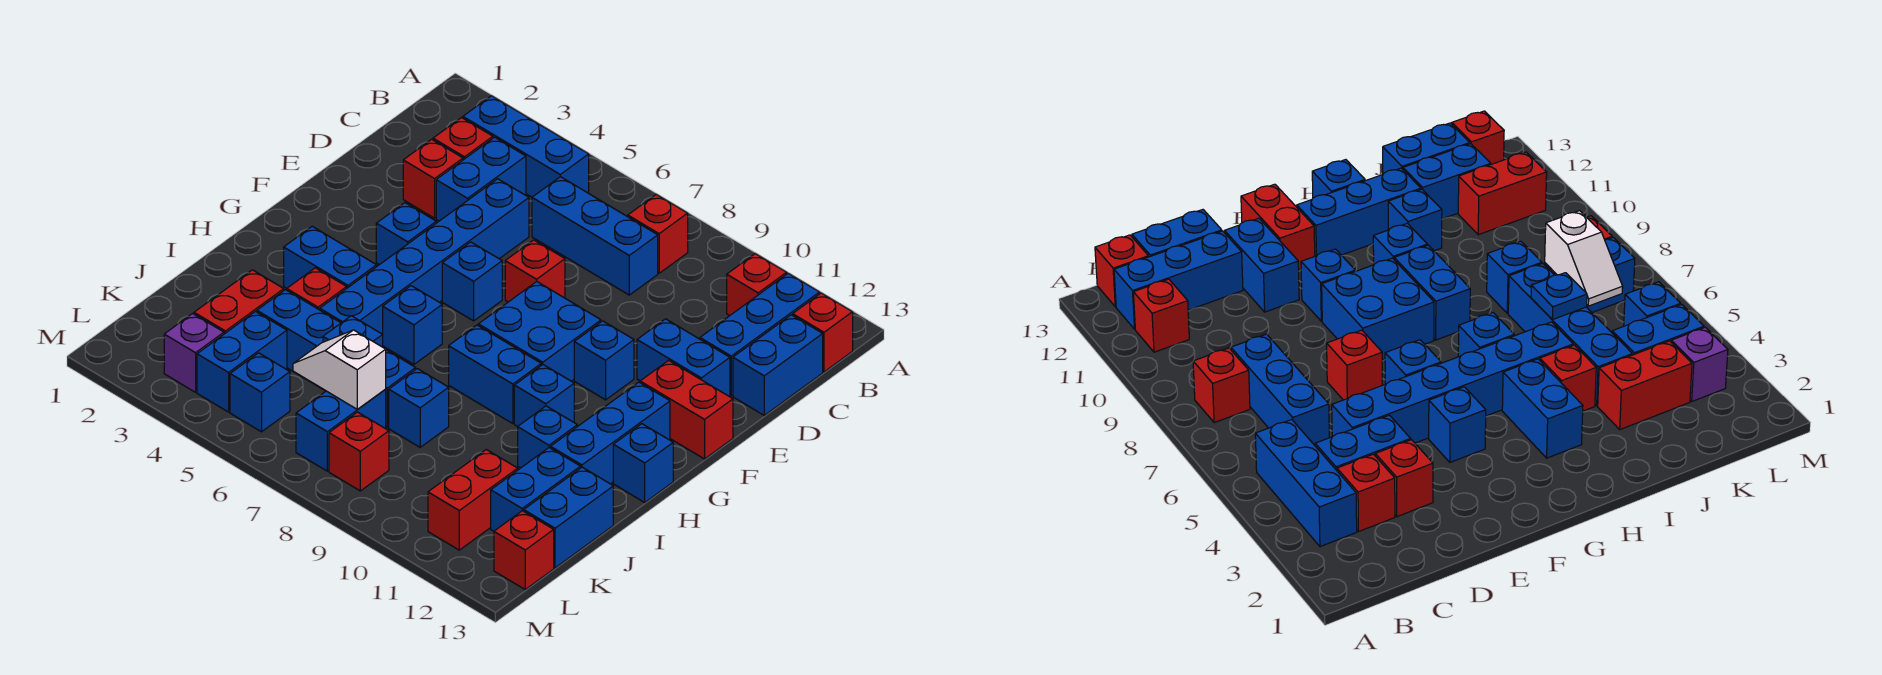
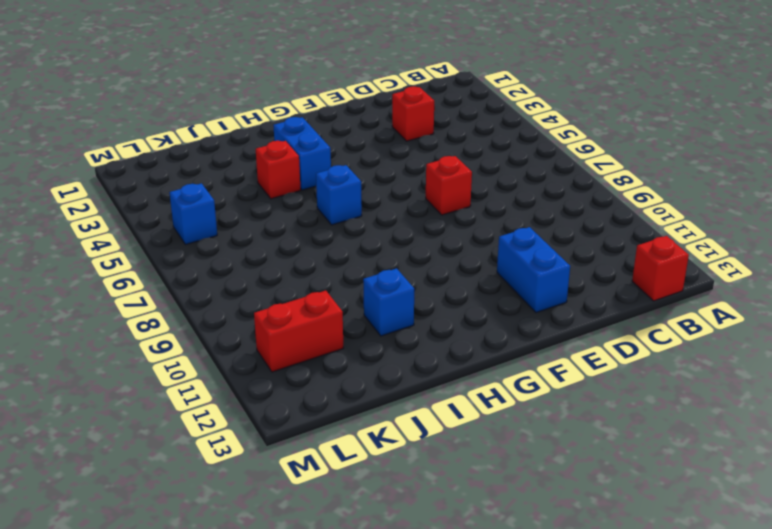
none -> blue 1x3 brick [463,96,589,197]
none -> red 1x1 brick [628,194,688,273]
none -> red 1x1 brick [727,254,787,316]
none -> blue 1x3 brick [700,273,820,396]

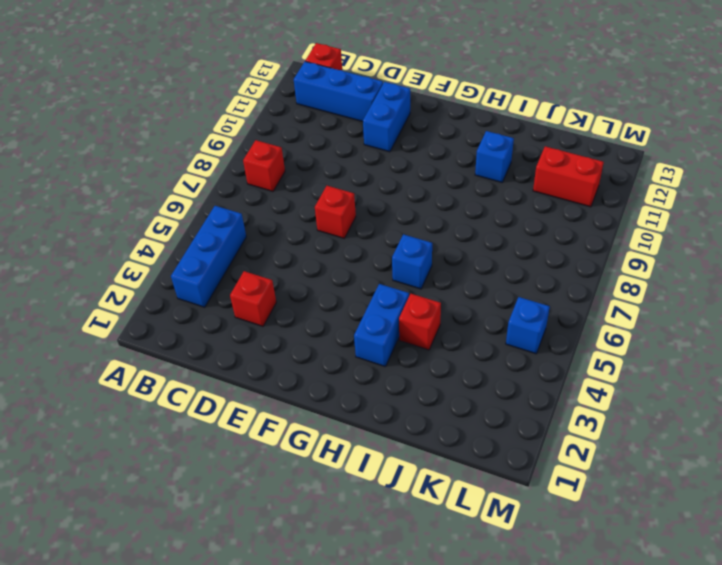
none -> red 1x1 brick [727,254,787,316]
none -> red 1x1 brick [433,118,493,160]
none -> blue 1x2 brick [436,137,526,221]
none -> blue 1x3 brick [532,177,658,295]

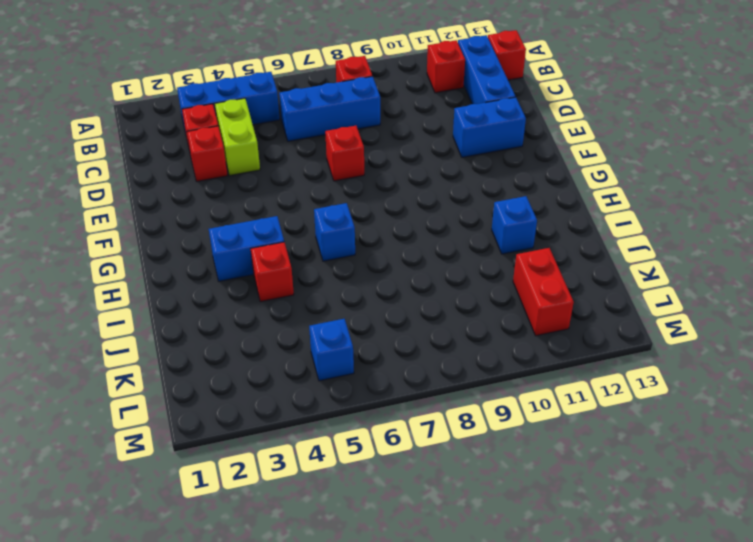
lime 1x2 brick [215,98,260,176] -> blue 1x2 brick [436,137,526,221]
none -> blue 1x2 brick [733,315,823,415]
none -> blue 1x6 brick [320,179,529,334]
none -> blue 1x1 brick [376,203,436,265]
none -> blue 1x1 brick [442,242,502,321]

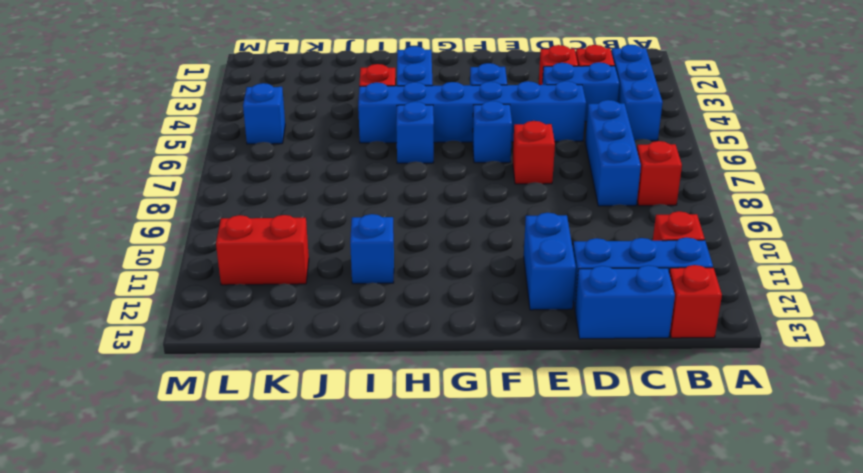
none -> blue 2x2 brick [478,282,601,381]
none -> blue 1x1 brick [574,321,634,400]
none -> red 1x2 brick [640,360,733,459]
none -> blue 1x3 brick [551,382,670,484]

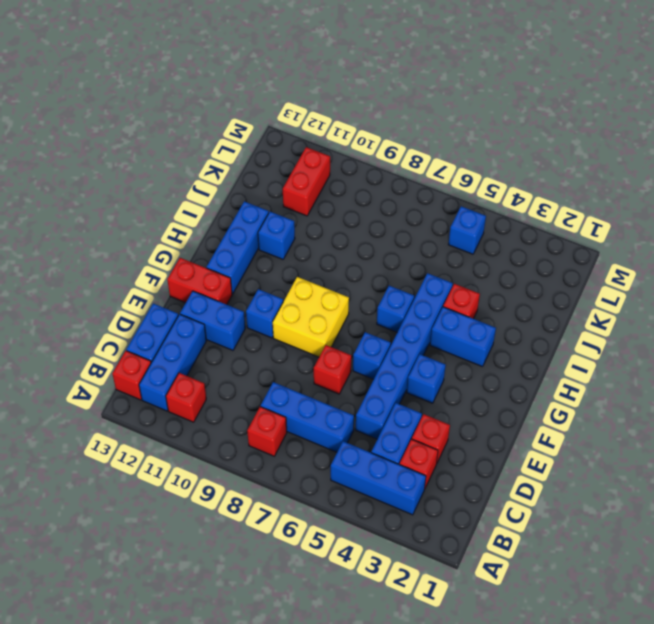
yellow 2x2 brick [273,277,349,357] -> blue 2x2 brick [478,282,601,381]
none -> blue 1x2 brick [449,325,541,424]
none -> blue 1x1 brick [514,365,574,427]
none -> blue 1x1 brick [613,424,673,502]
none -> red 1x2 brick [194,270,284,334]

